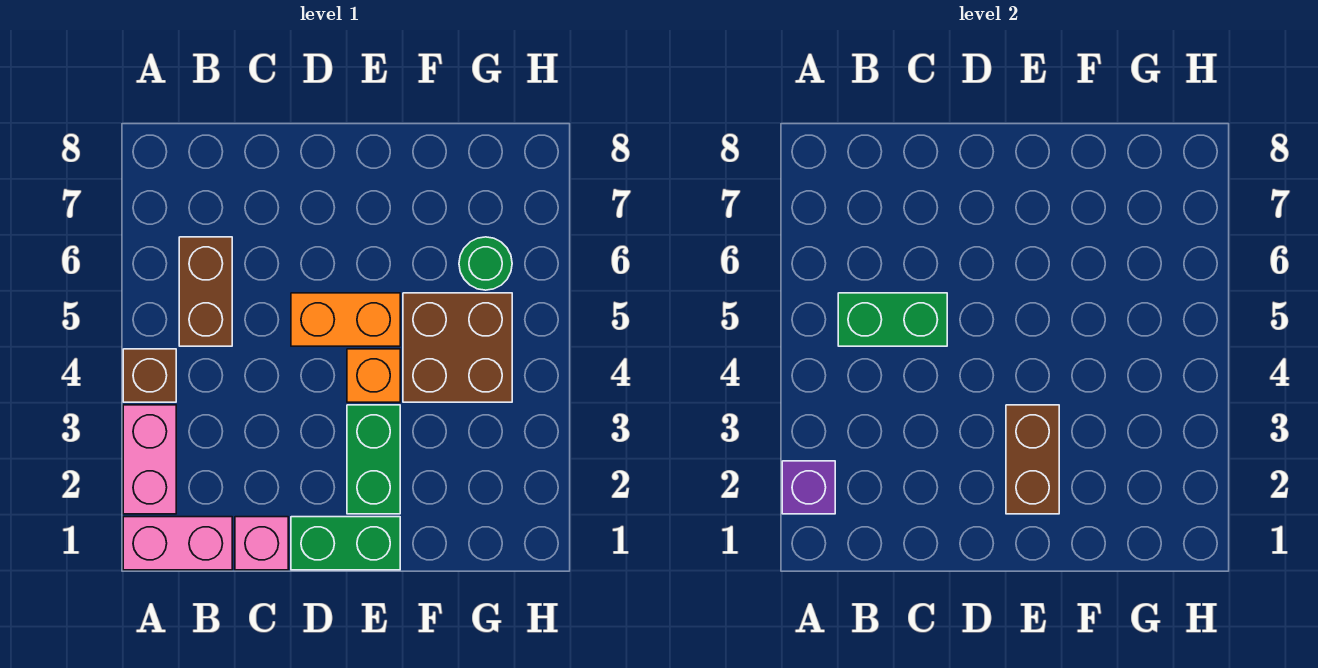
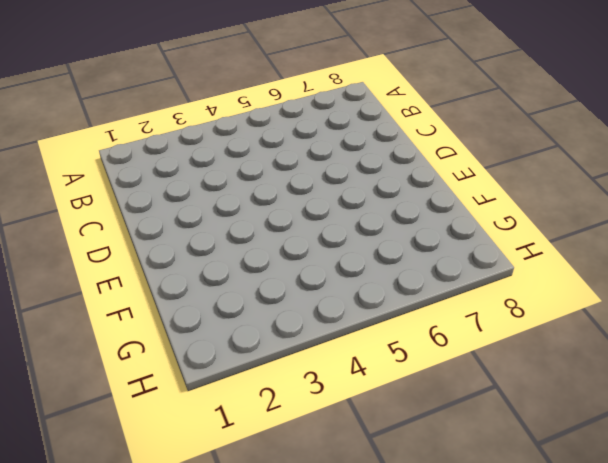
none -> pink 1x2 brick [123,517,232,570]
none -> pink 1x2 brick [123,405,176,514]
none -> brown 1x1 brick [123,349,176,402]

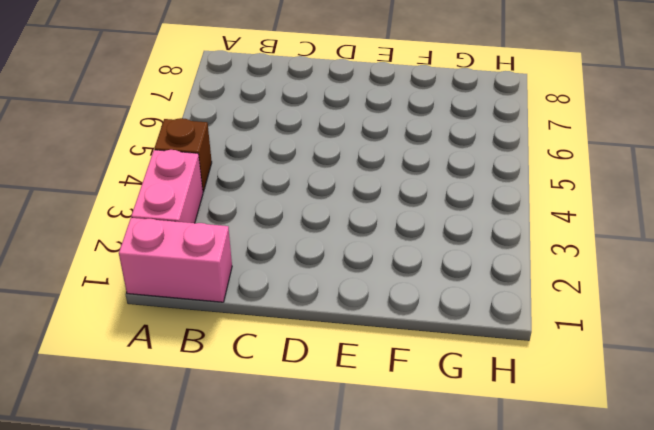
none -> brown 1x2 brick [179,237,232,346]
none -> pink 1x1 brick [235,517,288,570]
none -> green 1x2 brick [291,517,400,570]

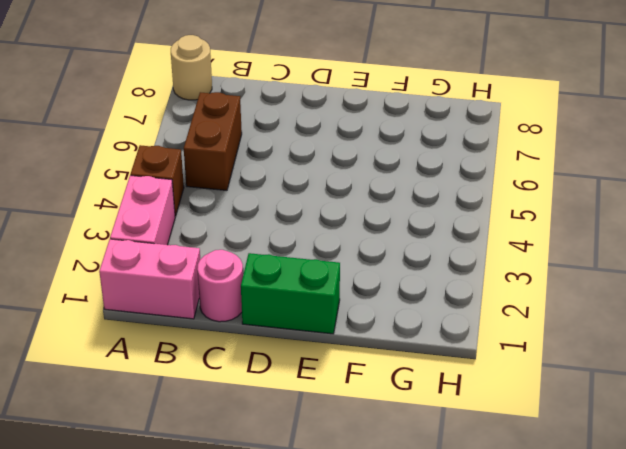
tan 1x1 round brick [171,35,212,100] -> none
pink 1x1 round brick [197,250,243,322] -> pink 1x1 brick [235,517,288,570]
none -> orange 1x2 brick [291,293,400,346]
none -> green 1x2 brick [347,405,400,514]
none -> orange 1x1 brick [347,349,400,402]

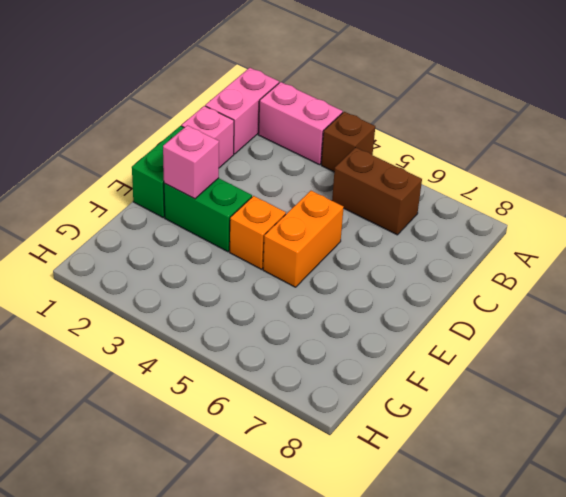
pink 1x1 brick [163,125,219,199] -> brown 1x2 brick [1006,405,1059,514]
none -> brown 2x2 brick [403,293,512,402]
none -> green 1x1 round brick [459,237,512,290]
none -> purple 1x1 brick [782,461,835,514]

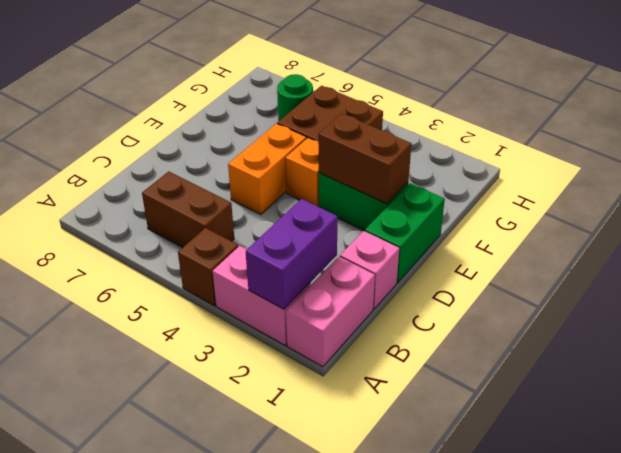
purple 1x2 brick [246,199,338,309] -> purple 1x1 brick [782,461,835,514]
none -> green 1x2 brick [838,293,947,346]

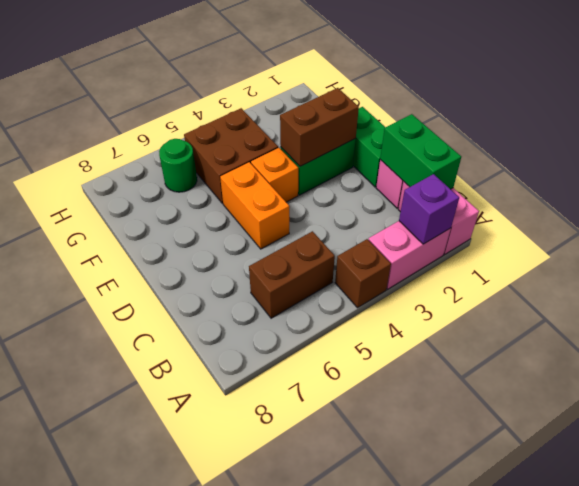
green 1x2 brick [380,114,461,189] -> green 1x2 brick moved to [838,293,947,346]

